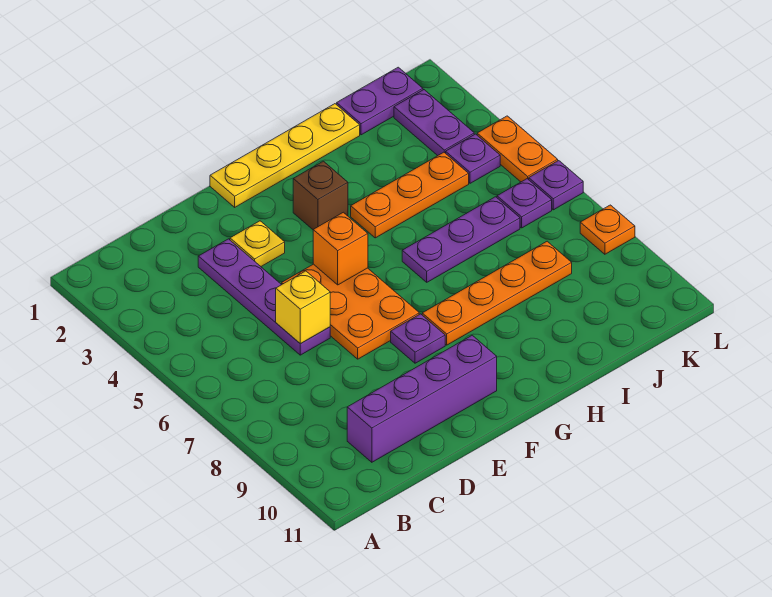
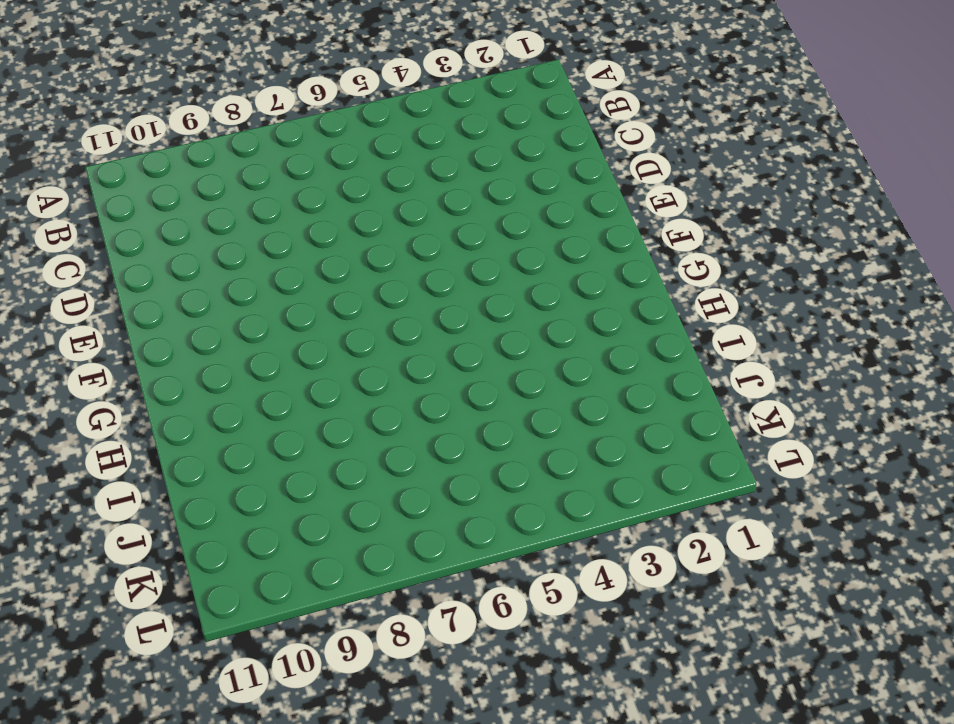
none -> purple 1x4 brick [347,335,497,462]
none -> purple 1x4 plate [198,239,330,355]
none -> yellow 1x1 plate [230,221,285,266]

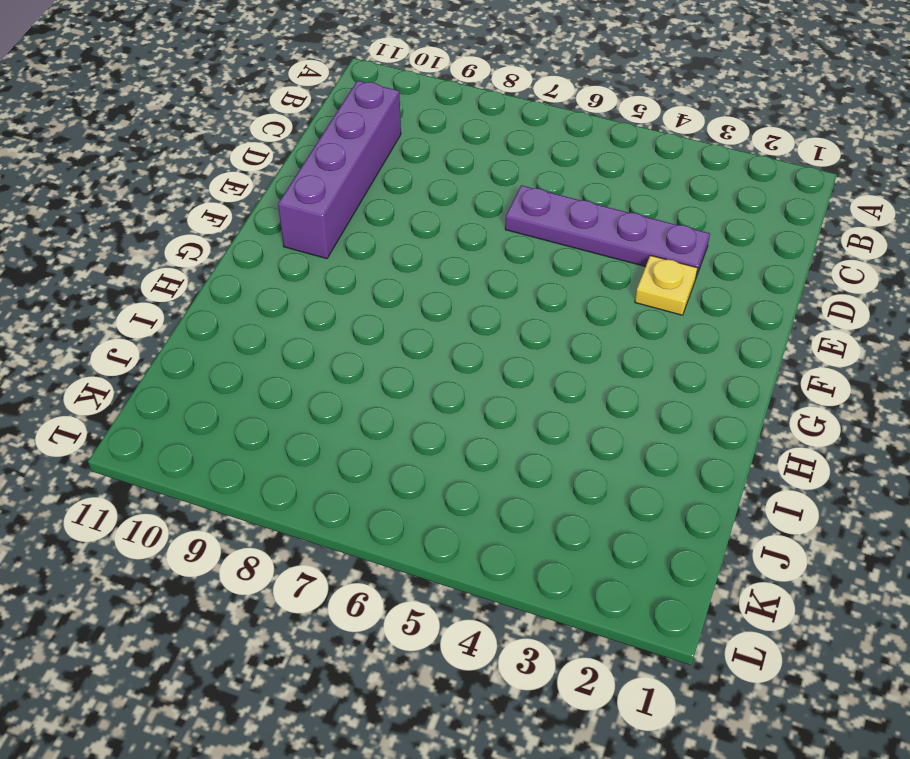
none -> orange 2x3 plate [282,264,419,359]
none -> yellow 1x4 plate [210,104,360,207]
none -> purple 1x1 plate [391,314,445,363]

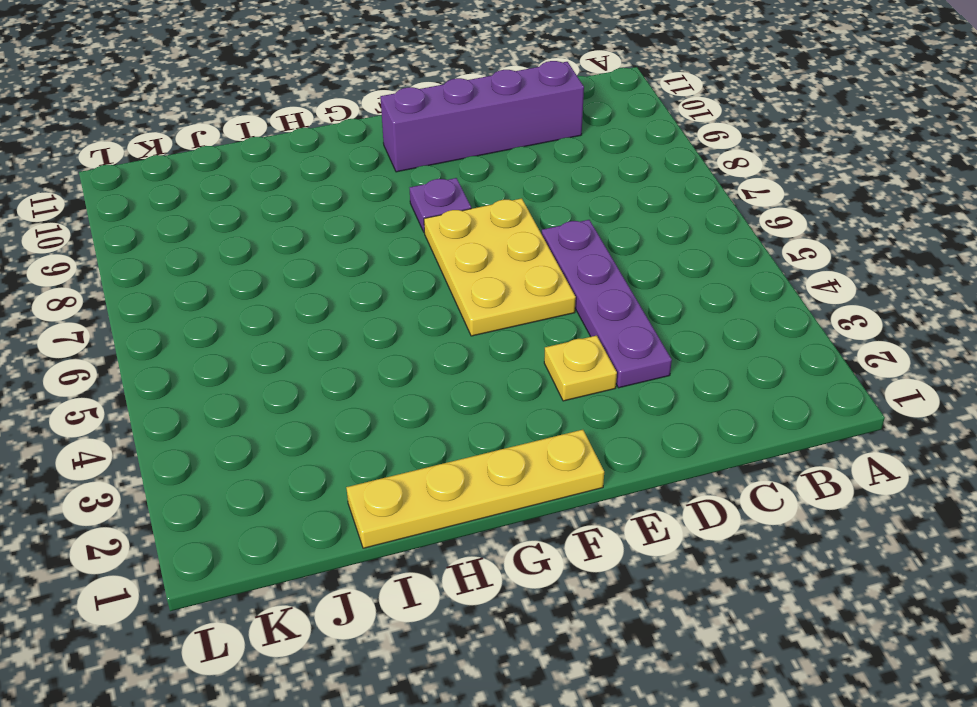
yellow 2x3 plate [424,198,576,336] -> orange 2x3 plate [282,264,419,359]
none -> brown 1x1 brick [293,161,348,230]
none -> orange 1x4 plate [422,241,572,345]
none -> orange 1x3 plate [351,152,469,238]

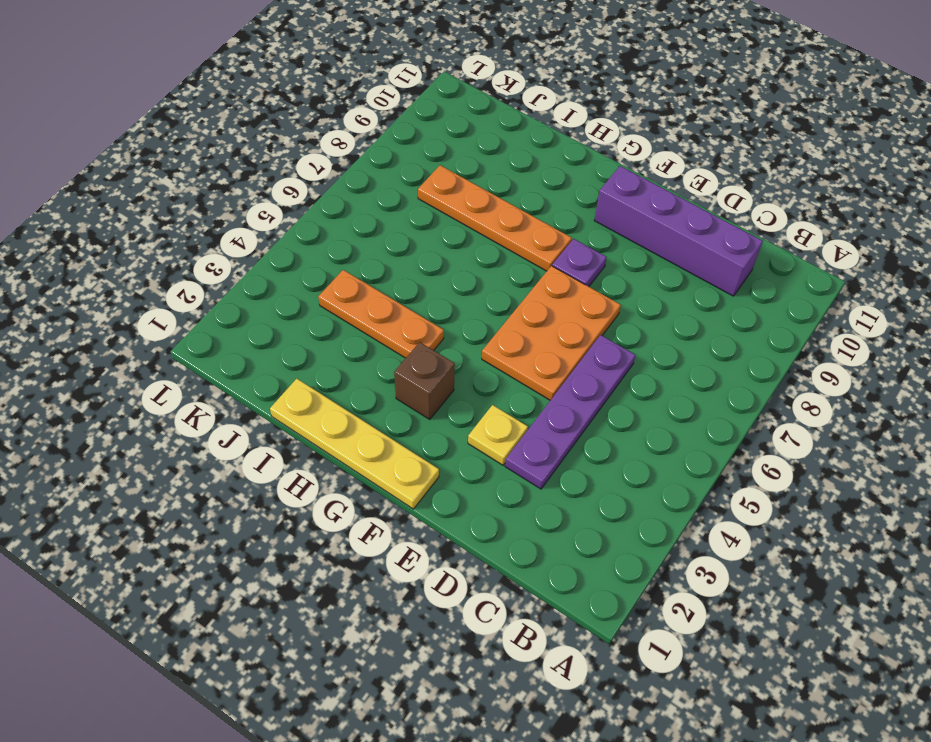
none -> purple 1x3 plate [402,197,520,282]
none -> purple 1x2 plate [337,67,423,135]
none -> purple 1x2 plate [394,90,474,156]

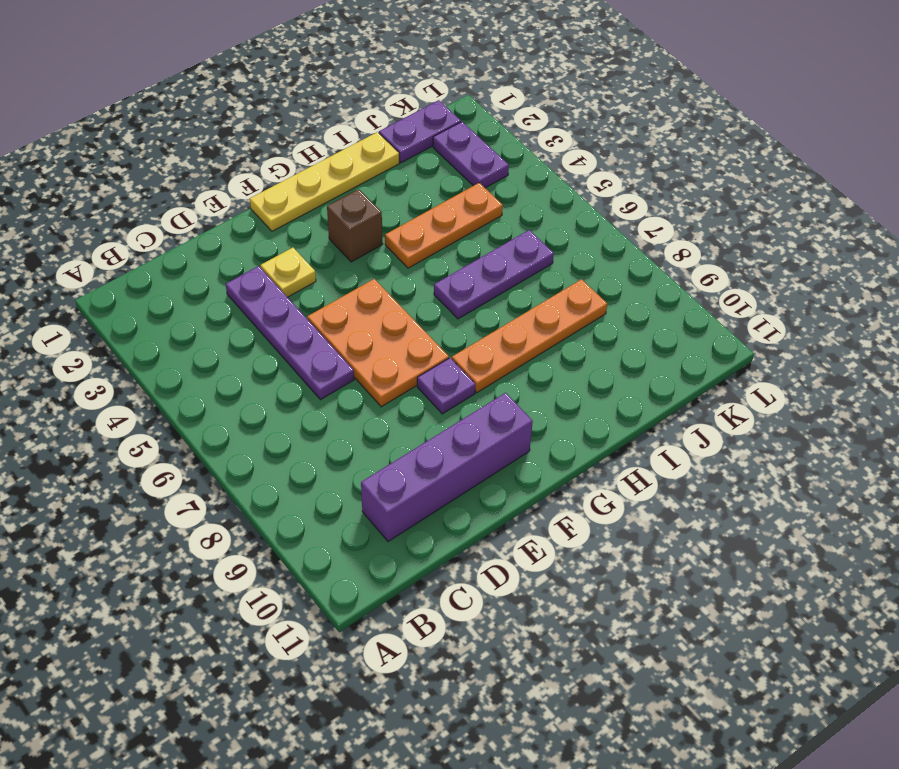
none -> purple 1x1 plate [446,134,500,183]
none -> purple 1x1 plate [497,179,552,228]
none -> orange 1x2 plate [477,116,558,182]

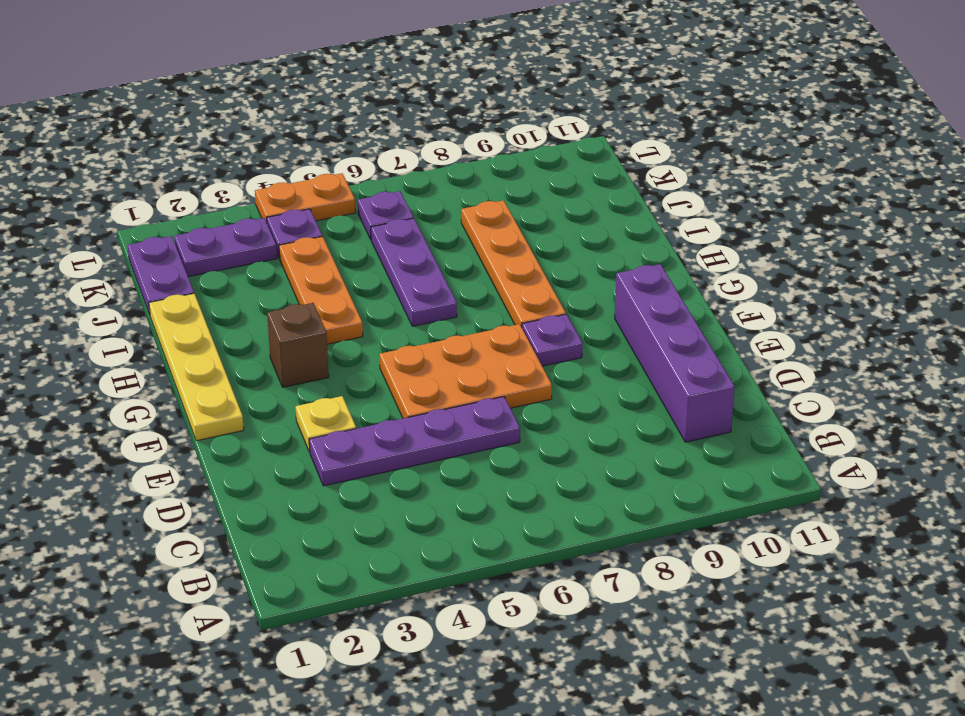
none -> purple 1x1 plate [529,161,583,210]
none -> orange 1x1 plate [580,205,635,254]
none -> yellow 1x1 brick [276,271,330,344]

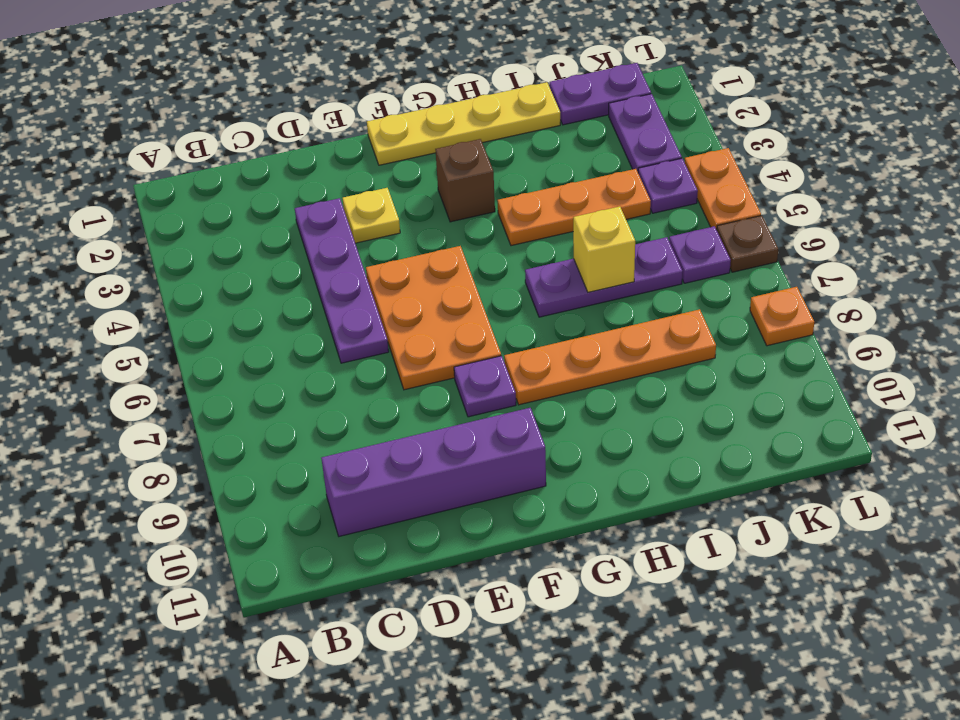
yellow 1x1 brick [573,206,635,292] -> yellow 1x1 brick moved to [276,271,330,344]
brown 1x1 plate [717,215,778,272] -> purple 1x1 plate [529,161,583,210]
none -> orange 1x1 brick [313,212,368,285]

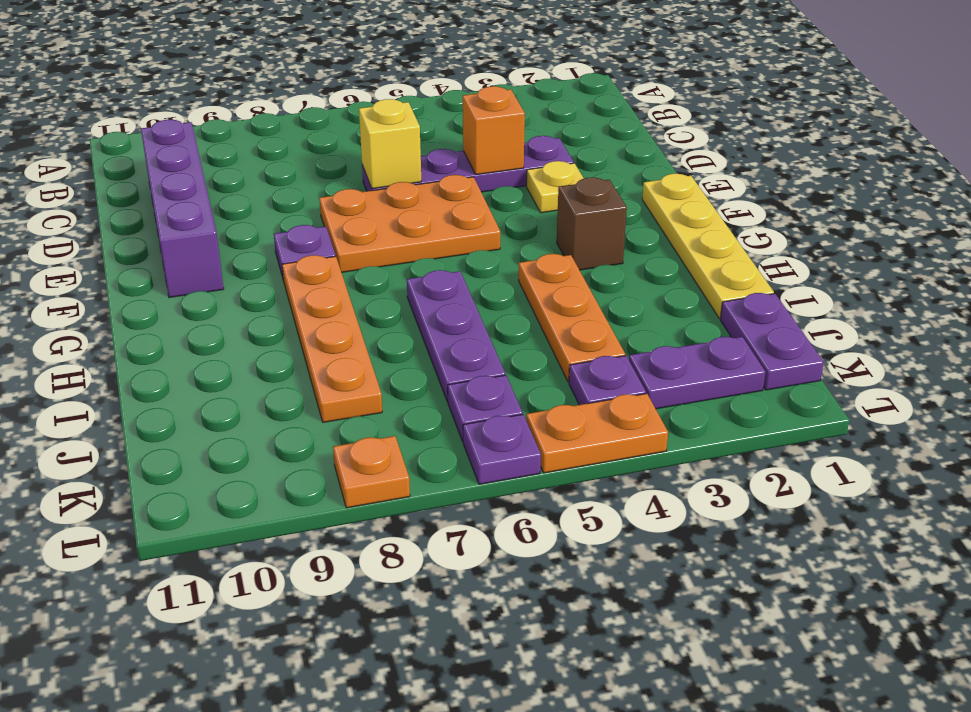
orange 1x1 brick [463,86,525,175] -> orange 1x1 brick moved to [313,212,368,285]

